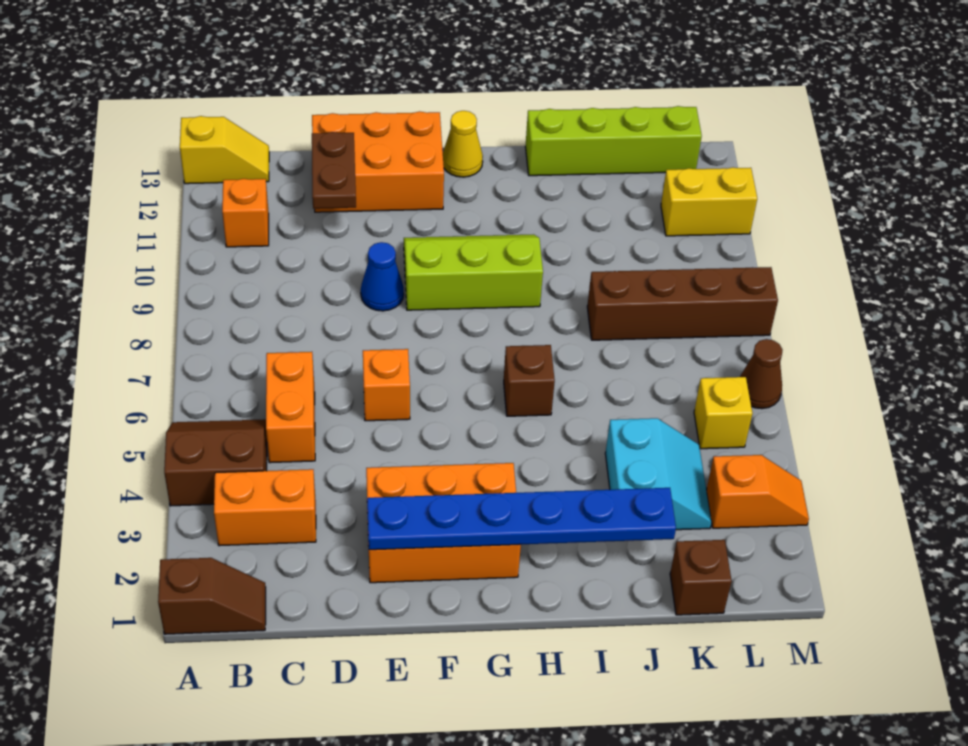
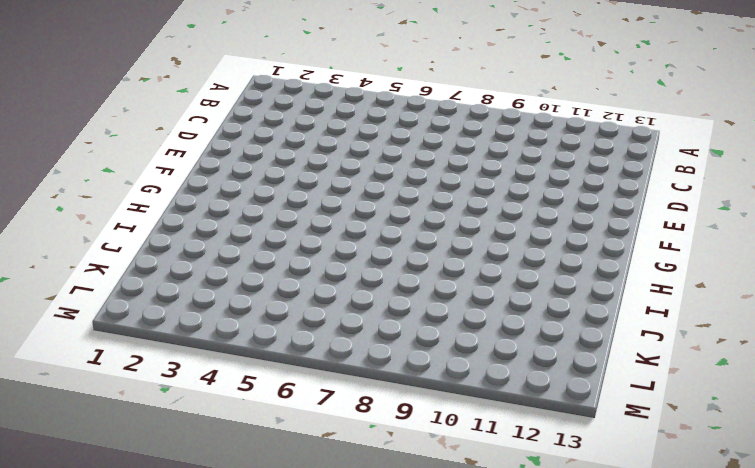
none -> brown 1x2 slope [158,558,266,634]
none -> brown 2x2 slope [164,419,267,506]
none -> yellow 1x2 slope [180,116,269,184]

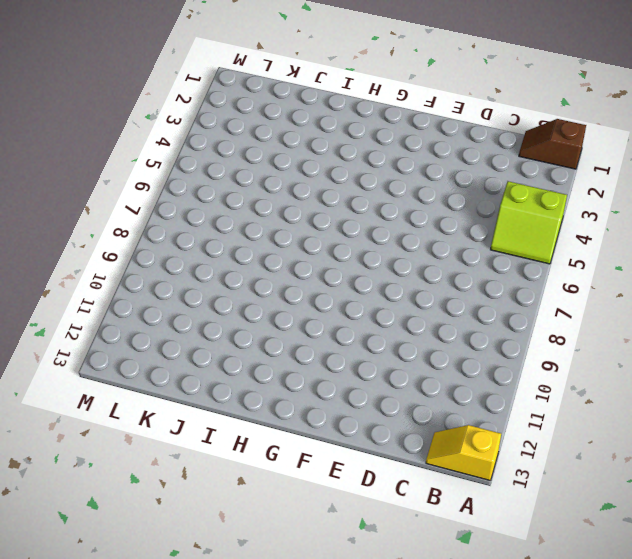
lime 2x2 slope [491,181,567,264] -> brown 2x2 slope [164,419,267,506]
none -> orange 1x2 brick [214,469,316,546]
none -> orange 1x1 brick [222,179,269,247]
none -> orange 1x2 brick [266,352,315,463]

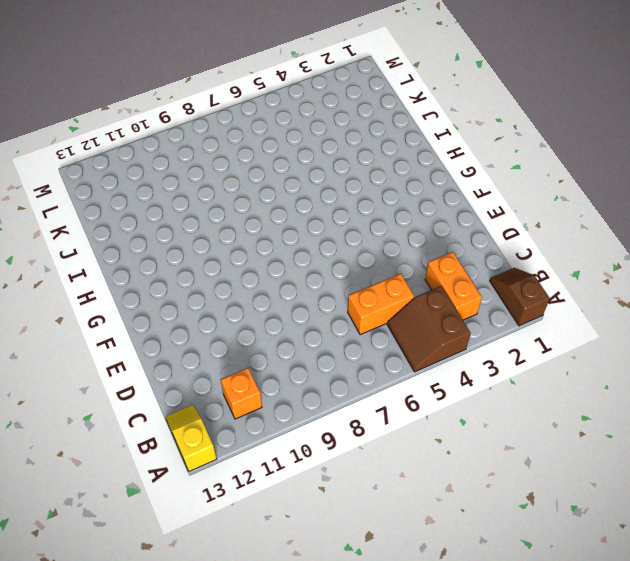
none -> orange 2x3 brick [312,111,444,212]
none -> orange 2x3 brick [366,463,521,583]
none -> orange 1x1 brick [363,349,410,421]

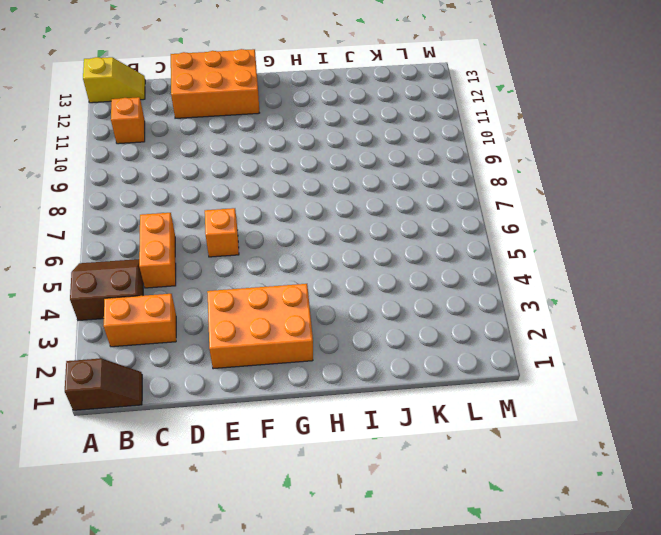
none -> blue 1x1 cone [361,242,404,311]
none -> lime 2x3 slope [404,234,543,310]
none -> yellow 1x1 cone [443,111,483,177]

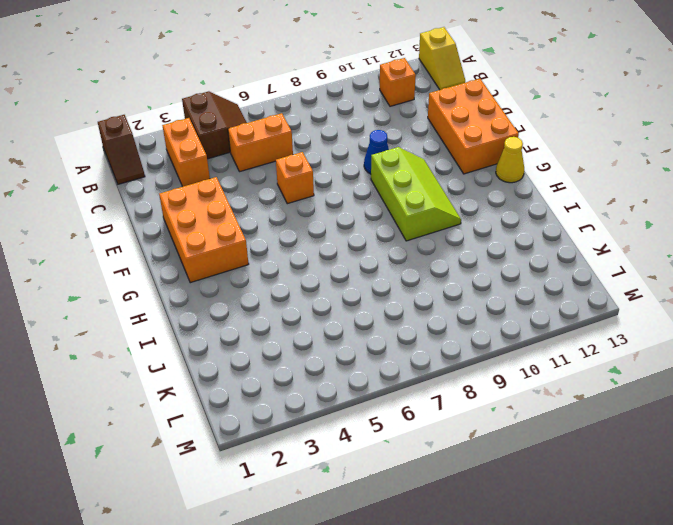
none -> brown 1x1 brick [504,345,555,416]
none -> lime 1x4 brick [525,106,702,176]
none -> cyan 2x2 slope [605,418,712,530]

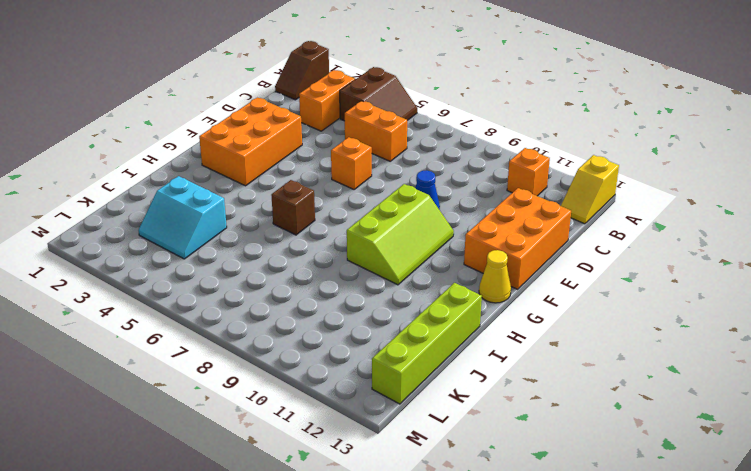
none -> brown 1x4 brick [587,267,778,340]
none -> brown 1x1 brick [670,540,732,615]
none -> orange 1x2 slope [706,455,809,528]

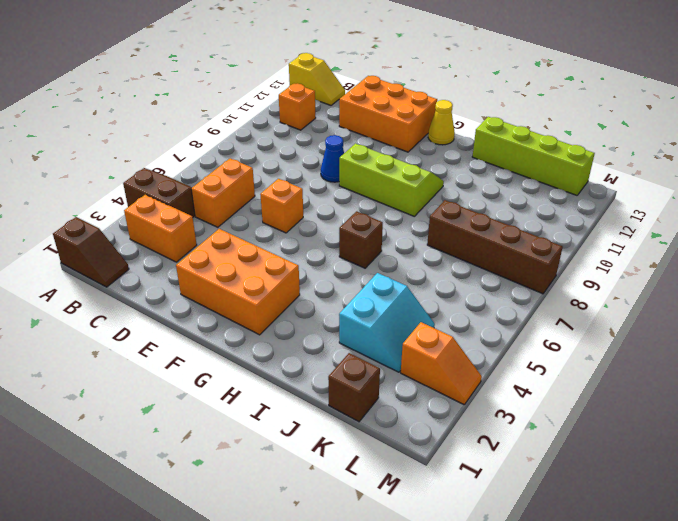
none -> yellow 1x1 brick [694,377,753,449]
none -> yellow 1x2 brick [661,167,757,236]
none -> brown 1x1 cone [740,339,782,409]

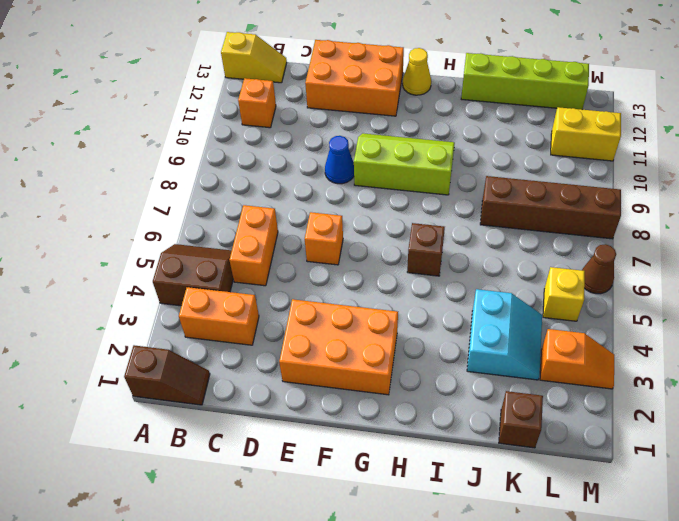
none -> brown 1x2 plate [312,132,356,209]
none -> blue 1x6 plate [367,488,676,550]

